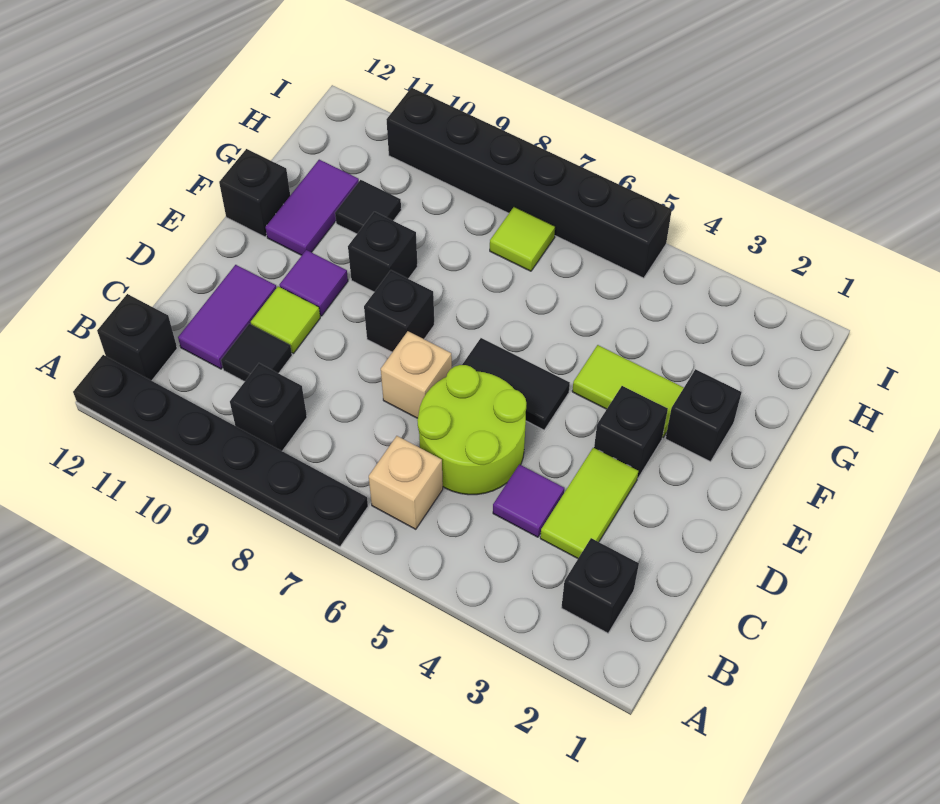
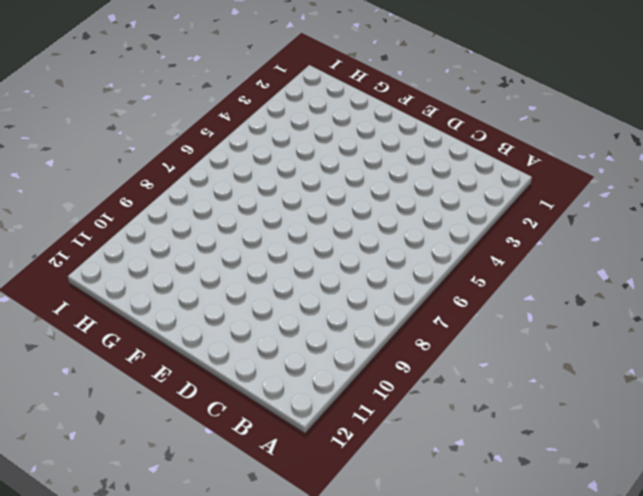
none -> black 1x6 plate [73,355,368,547]
none -> black 1x1 brick [561,538,639,633]
none -> tan 1x1 brick [369,436,443,529]

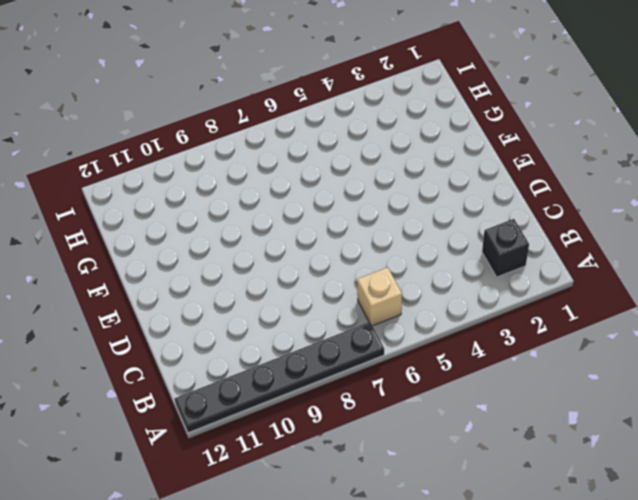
none -> black 1x1 brick [230,363,307,451]
none -> black 1x1 brick [97,294,177,381]
none -> lime 1x2 tile [540,448,638,558]

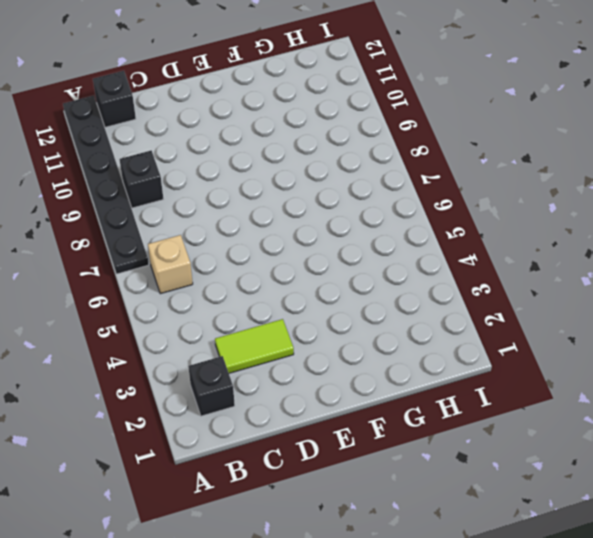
none -> purple 1x1 tile [493,464,564,537]
none -> lime 2x2 round brick [417,365,526,495]
none -> black 1x1 tile [221,324,292,382]

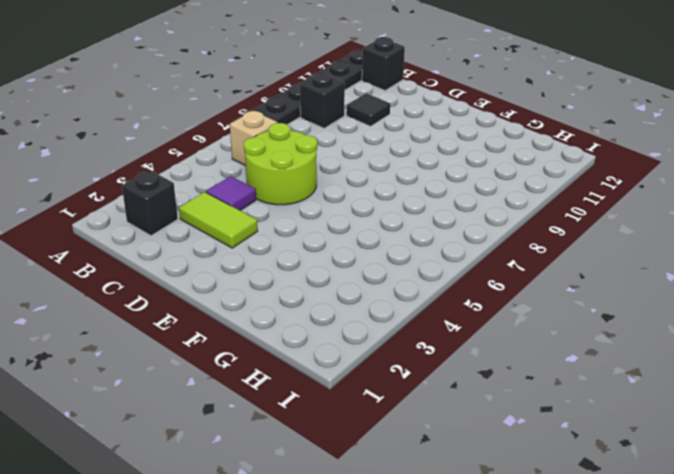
none -> purple 1x2 tile [178,265,276,369]
none -> tan 1x1 brick [381,331,452,418]
none -> lime 1x1 tile [251,286,320,353]

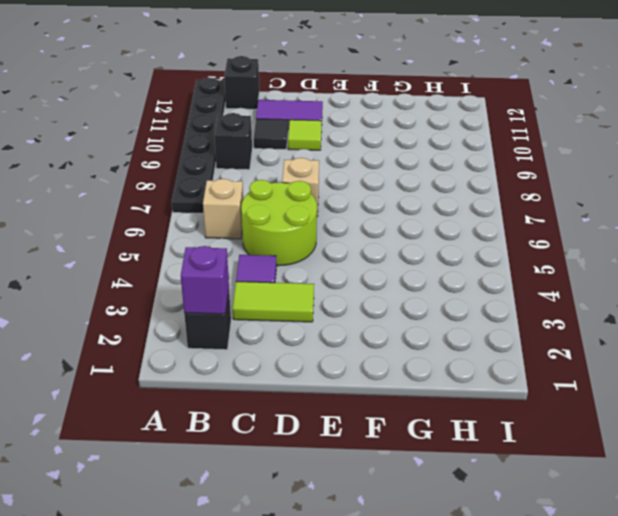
purple 1x1 brick [181,246,229,314] -> none
none -> black 1x1 brick [594,386,668,478]
none -> black 1x2 tile [462,338,570,430]
none -> black 1x1 brick [364,270,434,352]

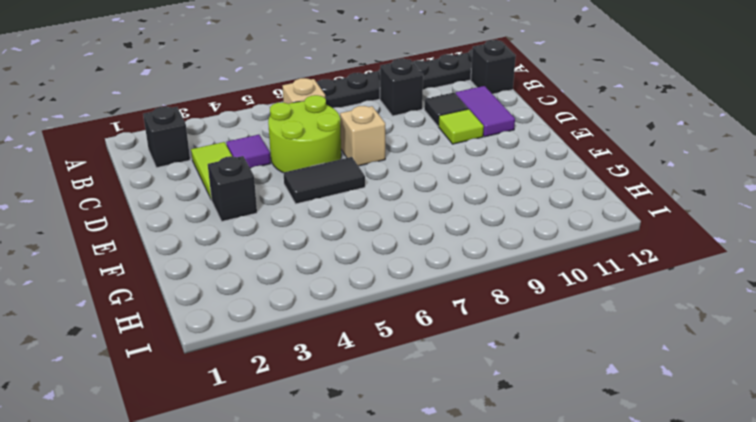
none -> black 1x1 brick [364,270,434,352]
none -> purple 1x1 tile [280,250,348,316]
none -> black 1x1 brick [665,369,741,462]

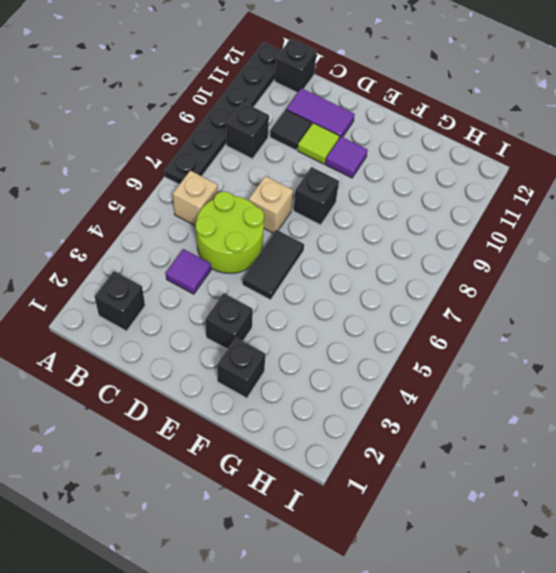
none -> lime 1x2 tile [540,448,638,558]
none -> lime 1x2 tile [572,345,684,438]
none -> black 1x1 brick [348,212,418,292]

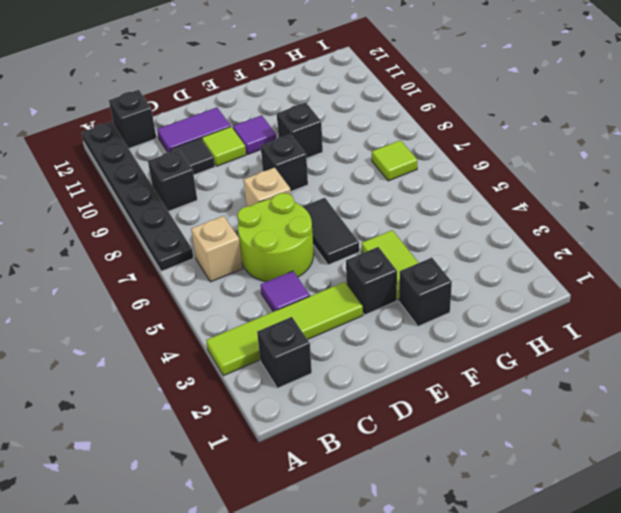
lime 1x4 tile [206,282,363,376] -> lime 1x2 tile [540,448,638,558]
none -> purple 1x2 tile [266,160,359,255]
none -> black 1x1 brick [219,149,290,237]
none -> black 1x1 tile [335,180,401,234]

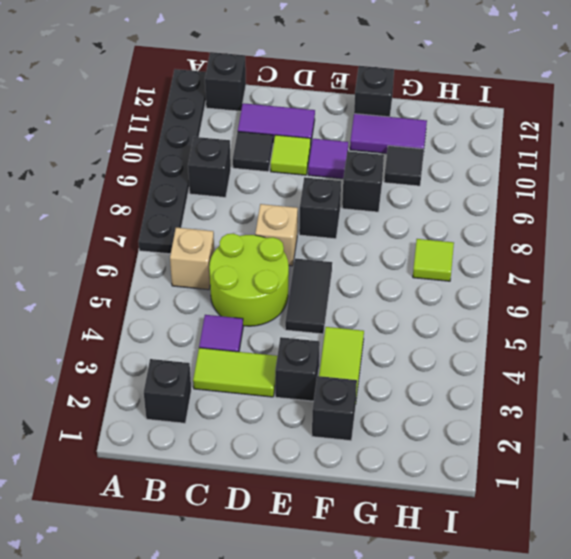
none -> black 1x6 brick [386,88,672,278]

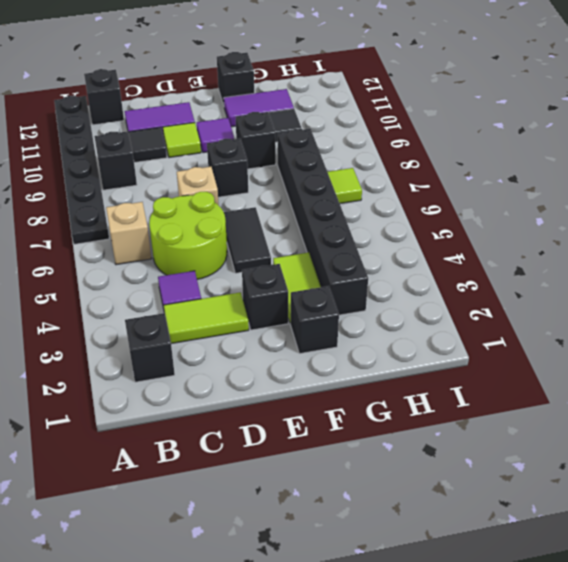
black 1x6 brick [277,129,368,315] -> black 1x6 brick moved to [386,88,672,278]

